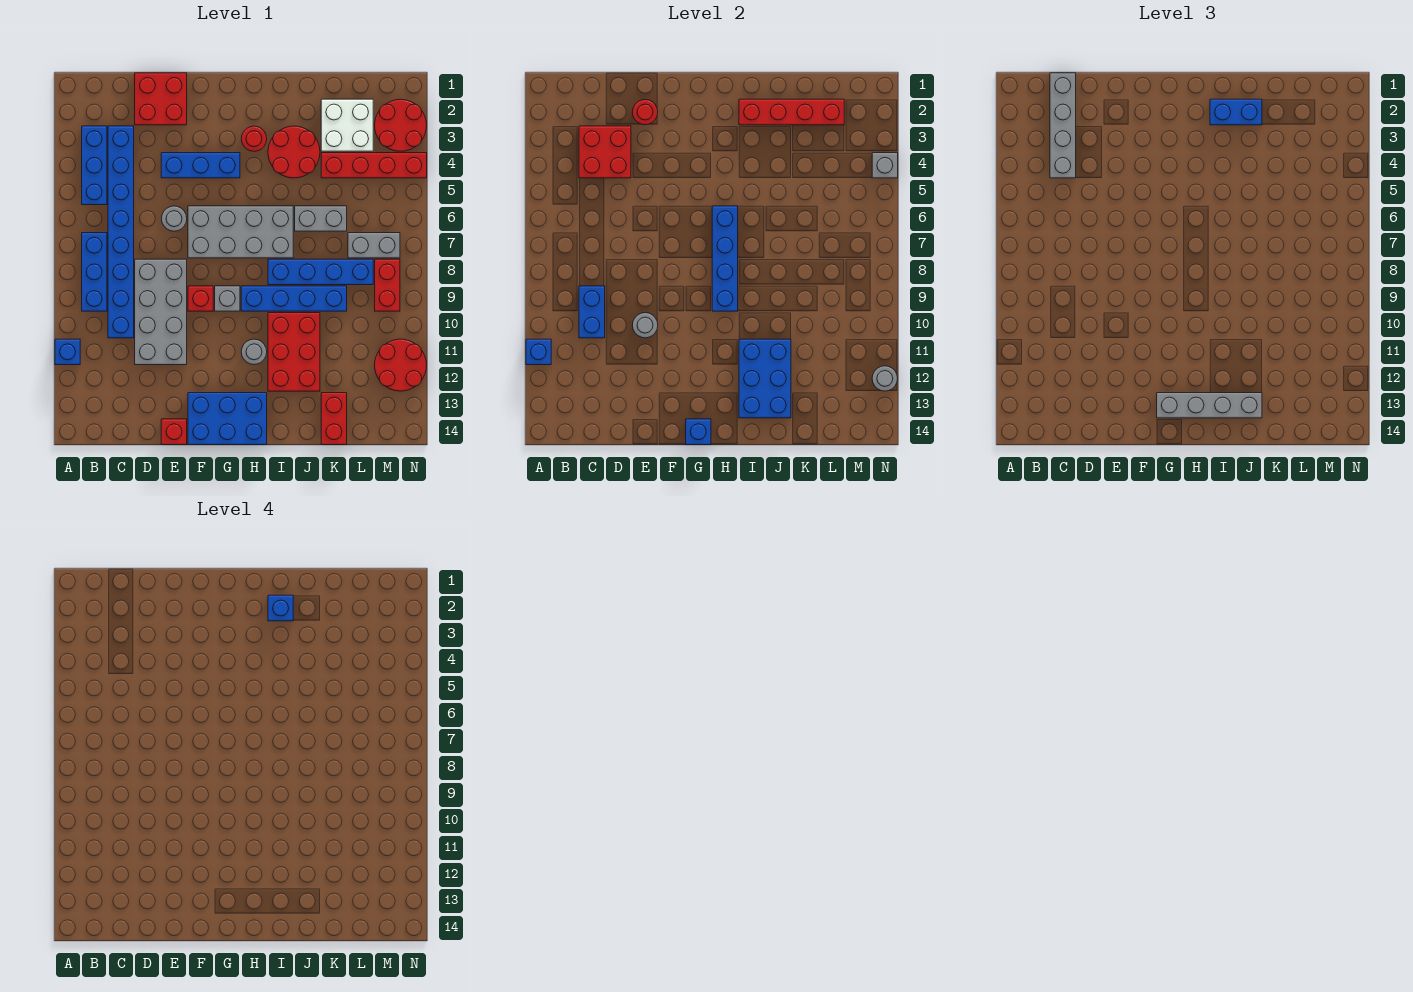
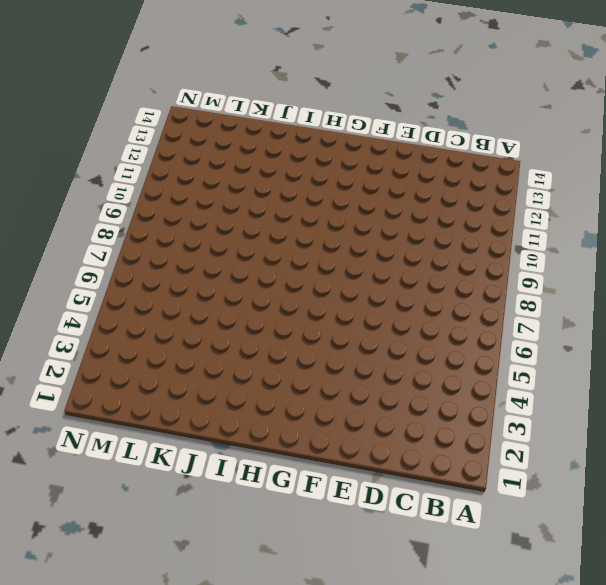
none -> blue 1x1 brick [55,339,80,365]
none -> blue 1x3 brick [82,126,107,205]
none -> blue 1x3 brick [82,233,107,311]
none -> blue 1x8 brick [108,126,134,338]

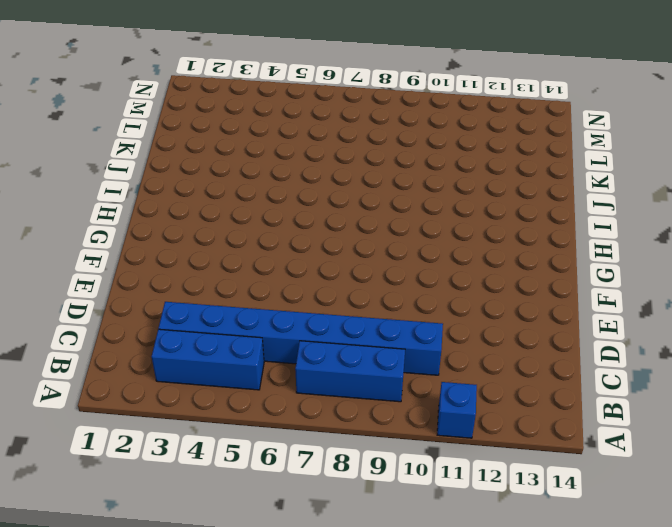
none -> red 2x2 brick [135,73,187,125]
none -> grey 2x4 brick [135,259,187,365]
none -> blue 1x3 brick [161,153,240,178]
none -> grey 1x1 round brick [161,206,187,231]

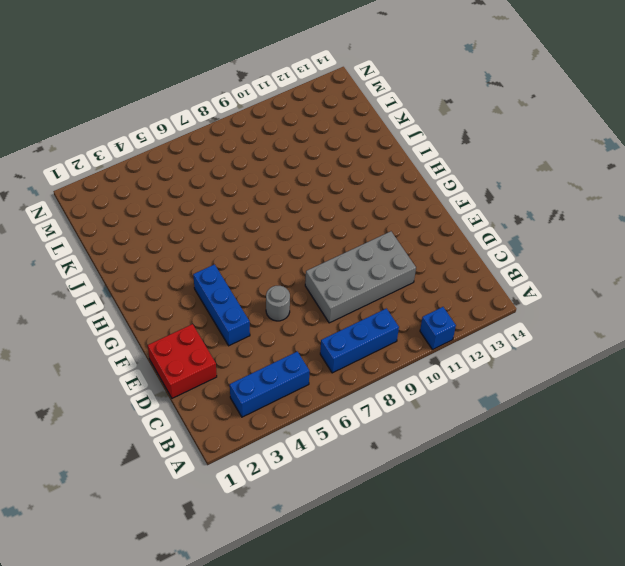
none -> blue 1x8 brick [108,126,134,338]
none -> red 1x1 brick [161,419,187,445]
none -> grey 2x4 brick [188,206,293,258]
none -> red 1x1 brick [188,286,213,311]

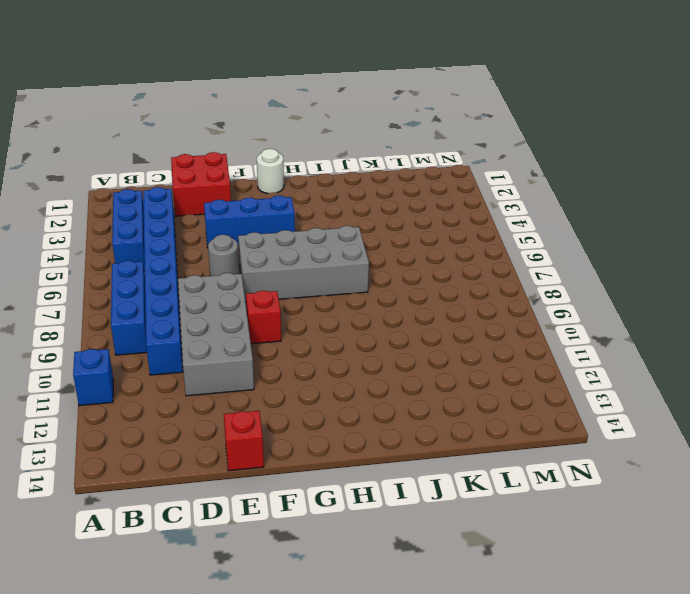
white 1x1 round brick [257,149,284,193] -> none
none -> blue 2x3 brick [188,393,267,445]
none -> grey 1x1 brick [215,286,240,311]
none -> red 1x1 round brick [241,126,267,151]
none -> blue 1x4 brick [241,286,347,311]

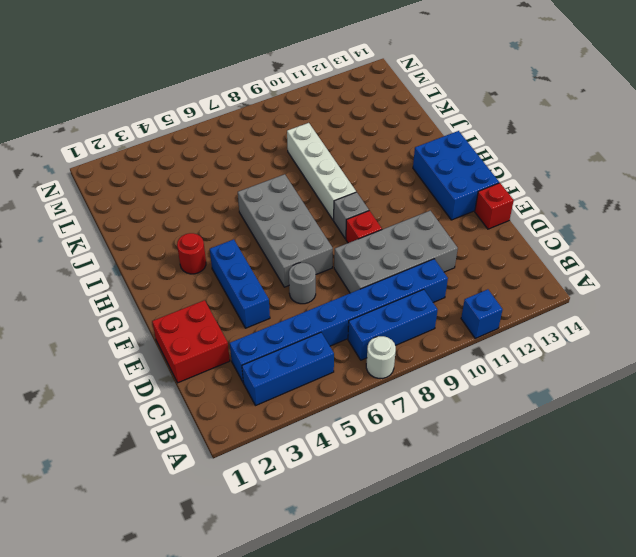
white 1x1 round brick [366,336,396,378] -> none
white 1x4 brick [287,123,356,220] -> blue 1x4 brick [241,286,347,311]
none -> grey 1x1 round brick [241,339,267,365]
none -> red 2x2 round brick [268,126,320,178]
none -> blue 1x4 brick [268,259,373,285]
none -> red 2x3 brick [268,313,320,391]

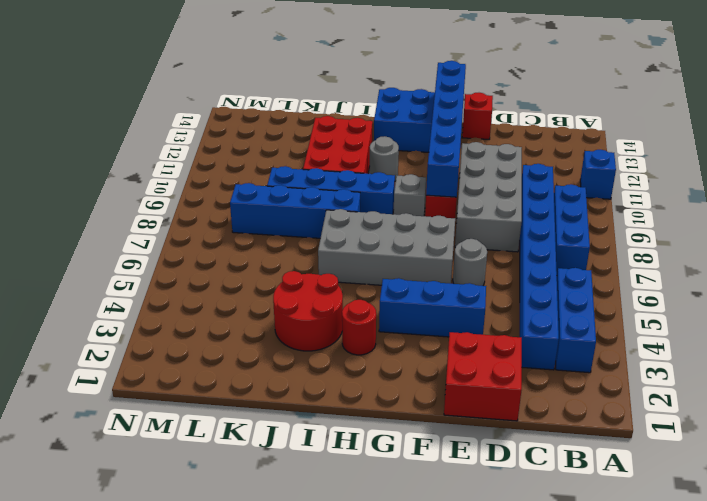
blue 1x6 brick [426,61,466,197] -> none
none -> grey 1x2 brick [295,206,347,231]
none -> white 2x2 brick [321,99,373,151]
none -> red 1x4 brick [321,153,427,178]
none -> red 1x2 brick [321,393,347,445]

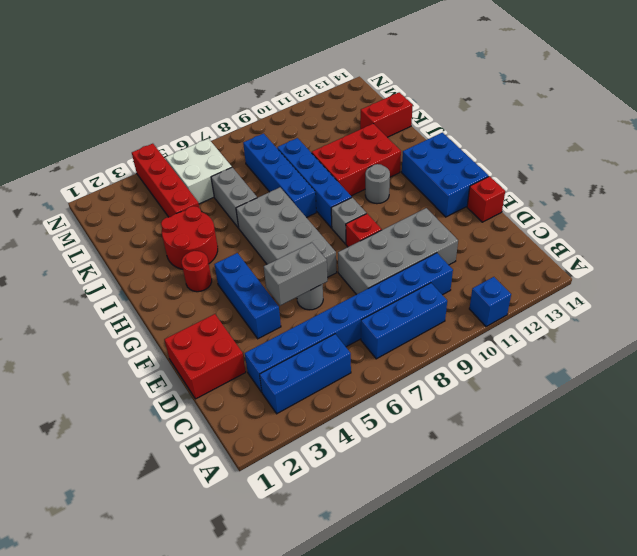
grey 1x2 brick [264,243,327,306] -> grey 1x2 brick turned to [348,233,400,258]
white 2x2 brick [165,138,232,204] -> white 2x2 brick moved to [321,99,373,151]
none -> red 2x2 round brick [375,99,427,151]
none -> red 1x2 brick [375,259,400,311]
none -> red 2x2 round brick [375,339,427,391]
none -> blue 1x1 brick [526,339,551,365]

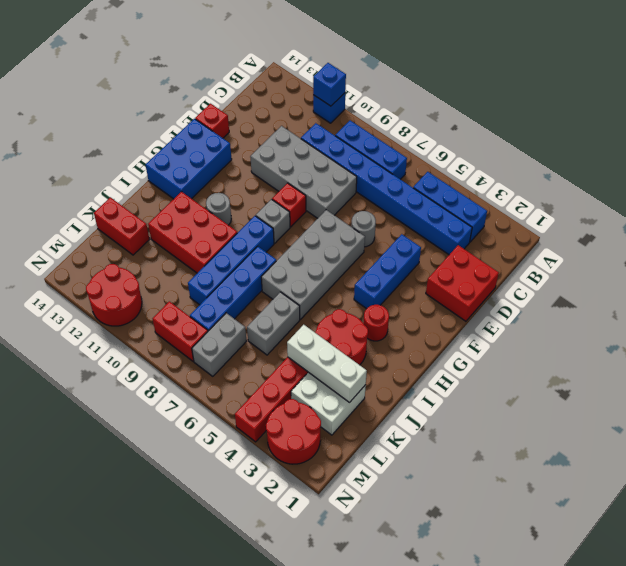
white 1x3 brick [287,325,367,403] -> red 1x4 brick [739,99,844,125]
none -> red 2x2 brick [579,126,631,178]
none -> blue 1x2 brick [579,286,605,338]
none -> red 1x1 round brick [632,100,658,125]
none -> grey 1x1 round brick [632,313,658,338]

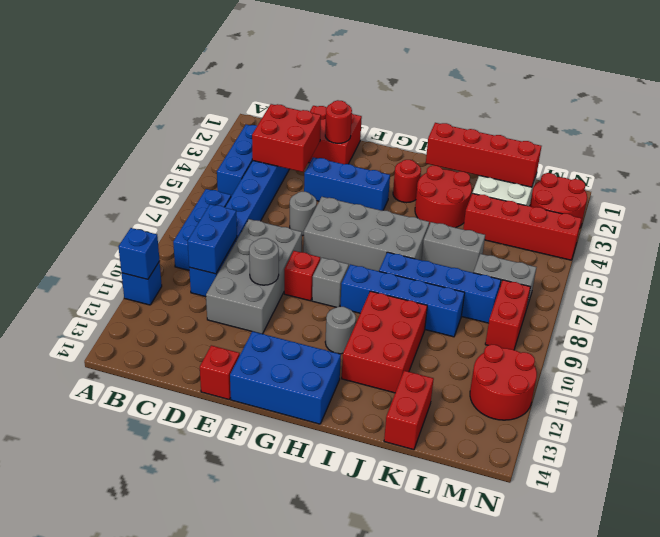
none -> blue 1x1 brick [686,419,711,445]
none -> blue 1x4 brick [712,206,738,311]
none -> blue 2x3 brick [739,339,791,418]
none -> grey 1x1 brick [872,153,898,178]

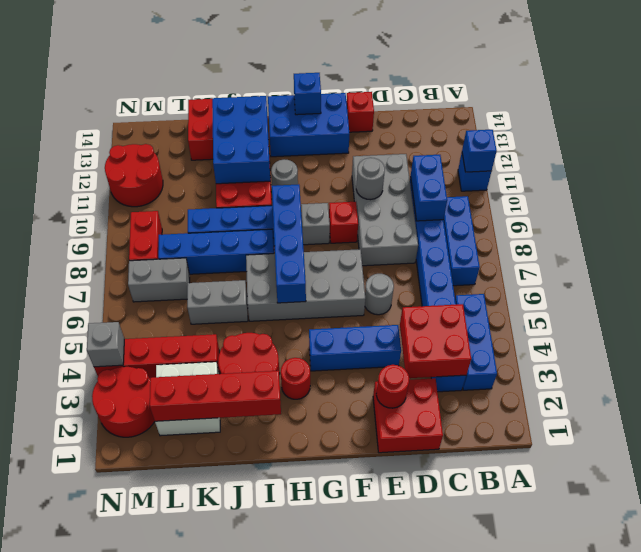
none -> grey 1x1 round brick [872,366,898,391]
none -> grey 1x4 brick [1050,73,1076,178]
none -> grey 1x4 brick [1157,393,1262,418]
none -> blue 1x2 brick [1210,99,1262,125]

